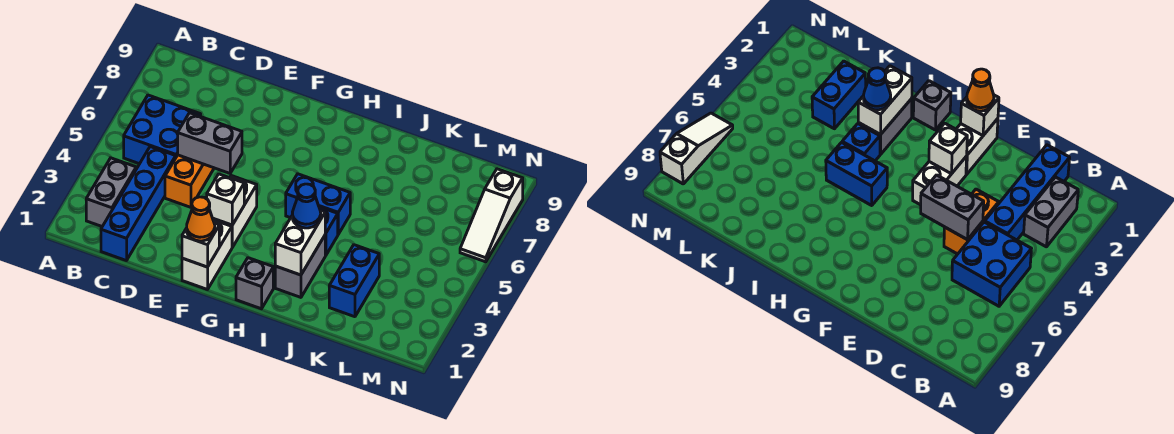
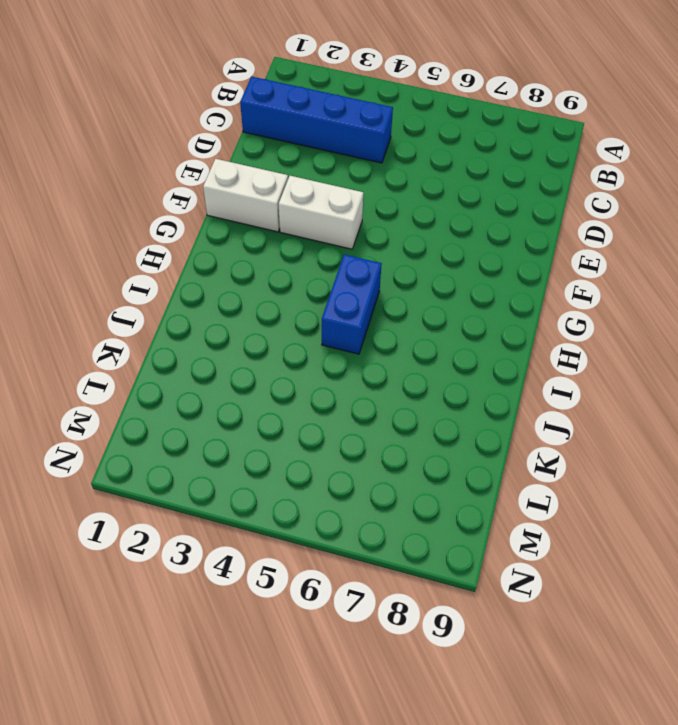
none -> grey 1x2 brick [86,158,136,226]
none -> blue 2x2 brick [124,95,201,164]
none -> orange 1x2 brick [165,155,214,207]

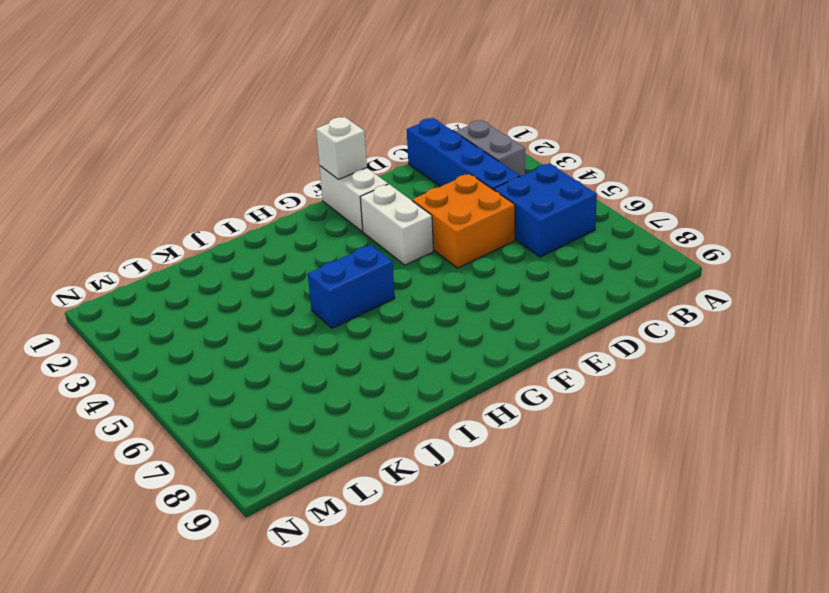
orange 2x2 brick [412,174,515,268] -> orange 1x2 brick [165,155,214,207]
none -> grey 1x1 brick [236,258,273,309]
none -> grey 1x2 brick [275,236,325,297]
none -> blue 1x1 brick [319,207,338,256]

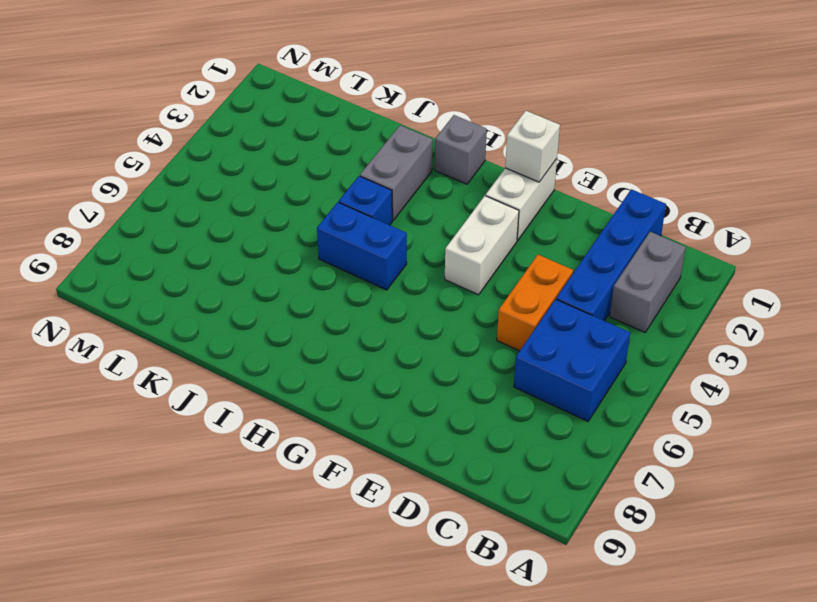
none -> blue 1x2 brick [329,245,379,317]
none -> white 1x3 slope [460,169,523,262]
none -> grey 1x2 brick [178,113,242,173]

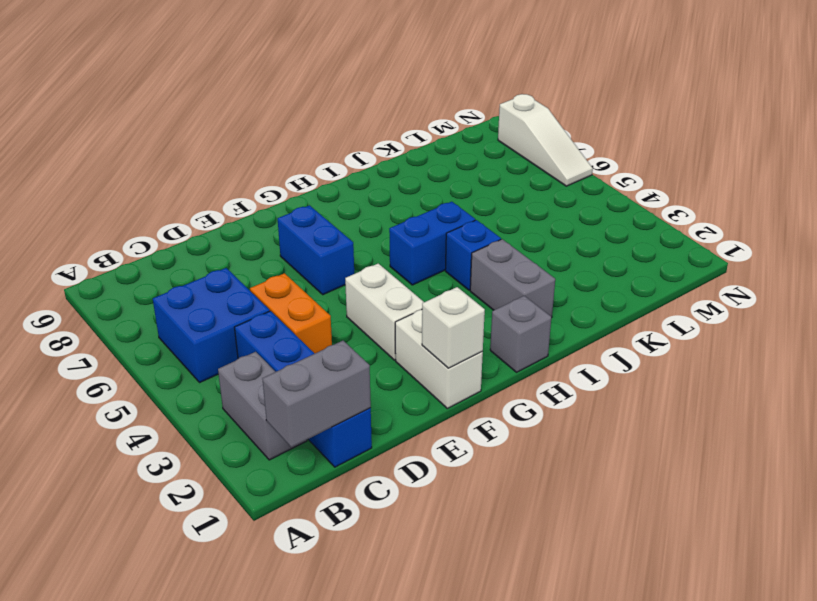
grey 1x2 brick [262,341,371,447] -> grey 1x2 brick moved to [178,113,242,173]
blue 1x2 brick [278,205,354,295] -> blue 1x2 brick moved to [329,245,379,317]
none -> white 1x1 brick [207,174,244,225]
none -> white 1x2 brick [275,210,325,275]
none -> orange 1x1 cone [187,197,215,241]

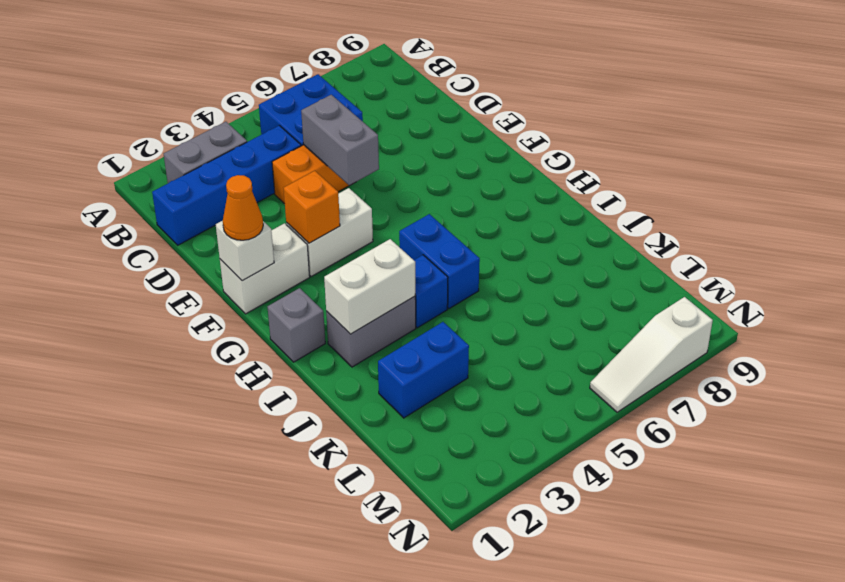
orange 1x1 brick [284,171,340,243] -> white 1x1 brick [207,174,244,225]
none -> blue 1x1 cone [292,184,321,228]

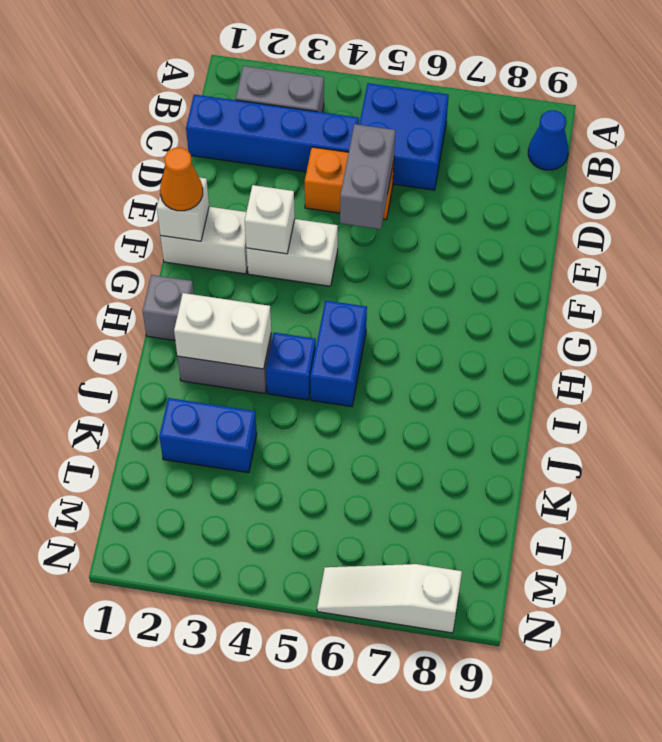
blue 1x1 cone [528,110,568,170] -> blue 1x1 cone moved to [292,184,321,228]

